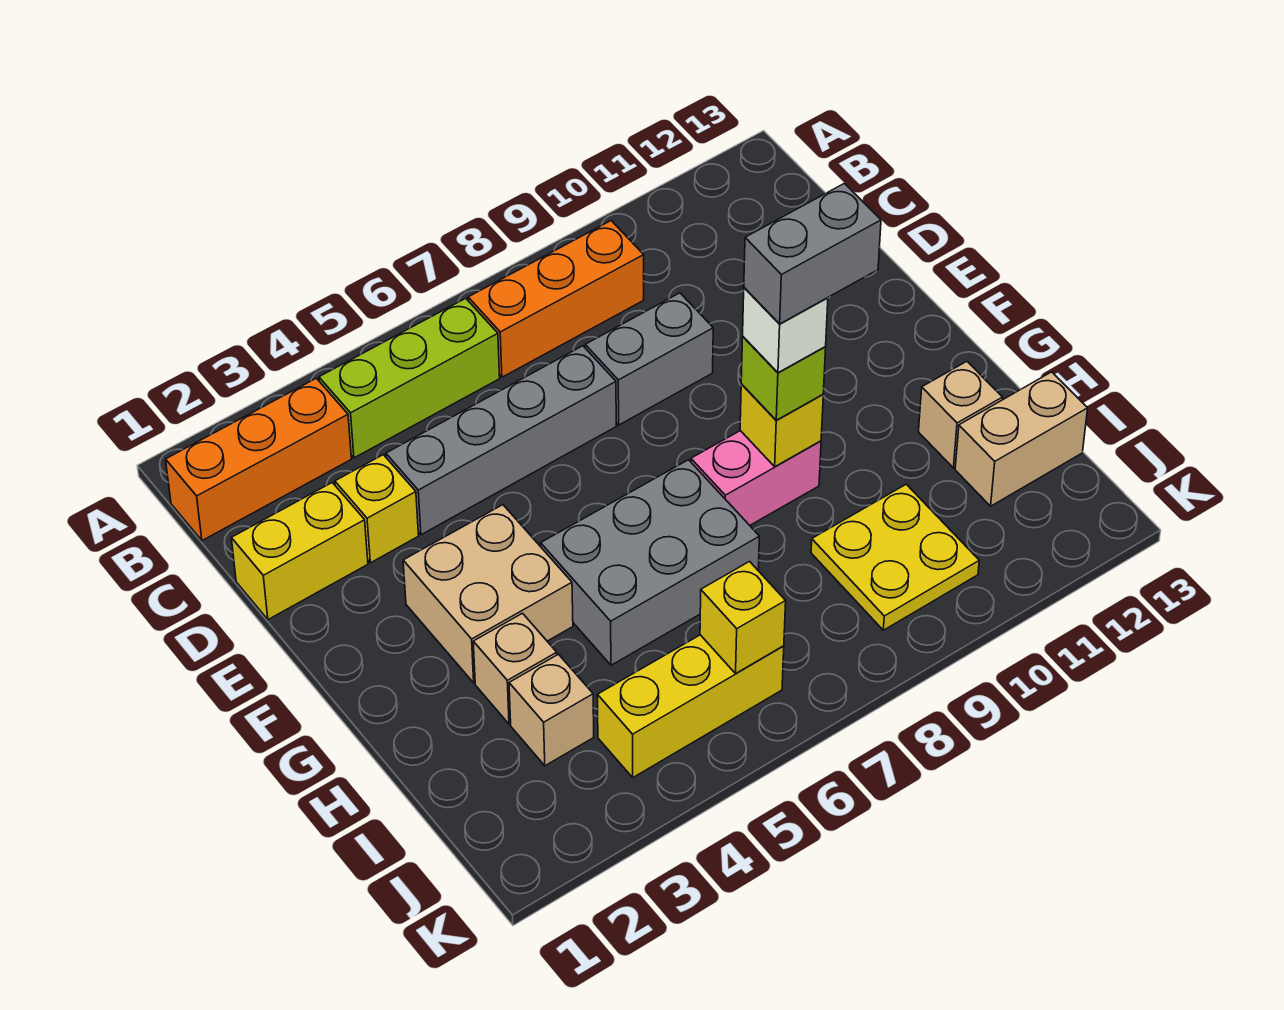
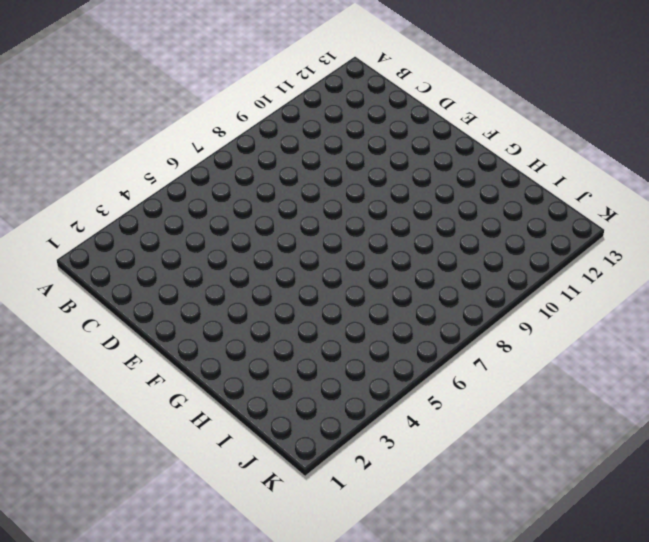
none -> orange 1x3 brick [166,378,352,540]
none -> lime 1x3 brick [319,298,500,458]
none -> orange 1x3 brick [468,221,644,377]

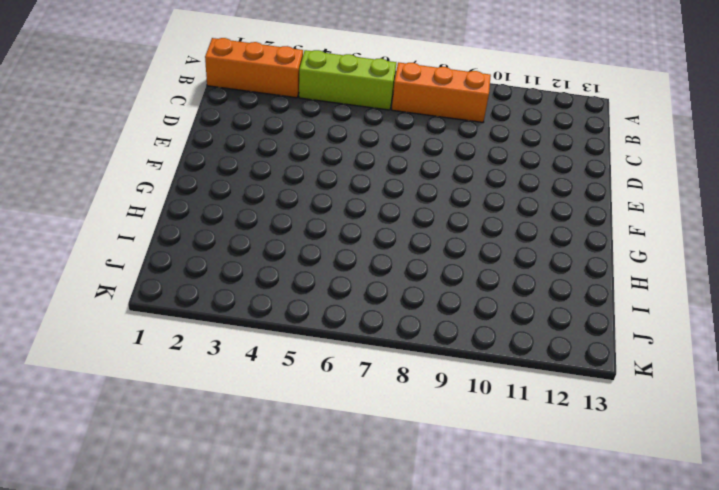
none -> yellow 1x2 brick [231,483,368,620]
none -> yellow 1x1 brick [335,455,419,563]
none -> grey 1x4 brick [386,346,616,535]

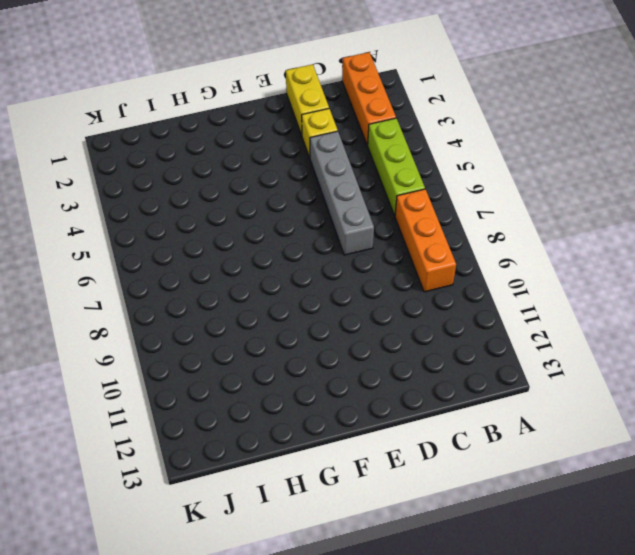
none -> grey 1x2 brick [585,293,713,425]
none -> tan 2x2 brick [403,505,573,683]
none -> grey 2x3 brick [541,460,760,665]

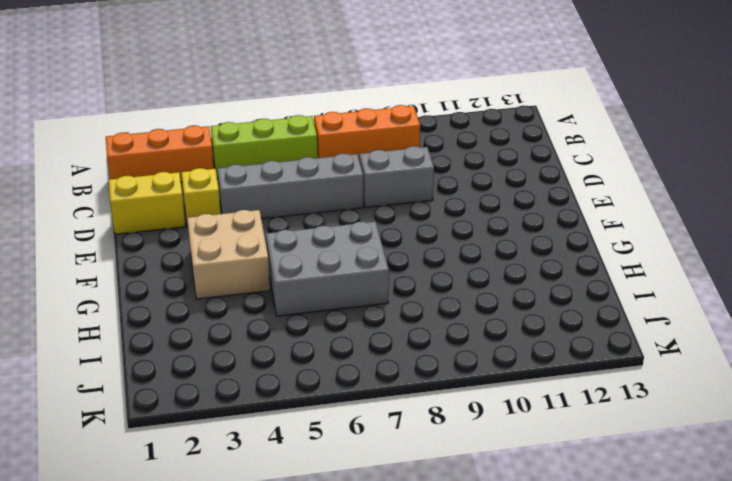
none -> pink 1x2 brick [691,431,821,525]
none -> tan 1x1 brick [473,613,557,724]
none -> tan 1x1 brick [919,362,1002,468]

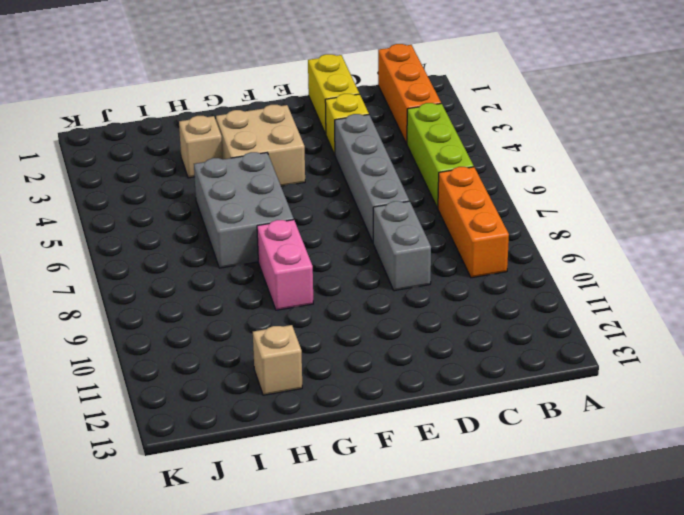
none -> tan 1x1 brick [509,654,594,766]
none -> yellow 2x2 plate [811,484,979,630]
none -> tan 1x2 brick [955,372,1088,506]

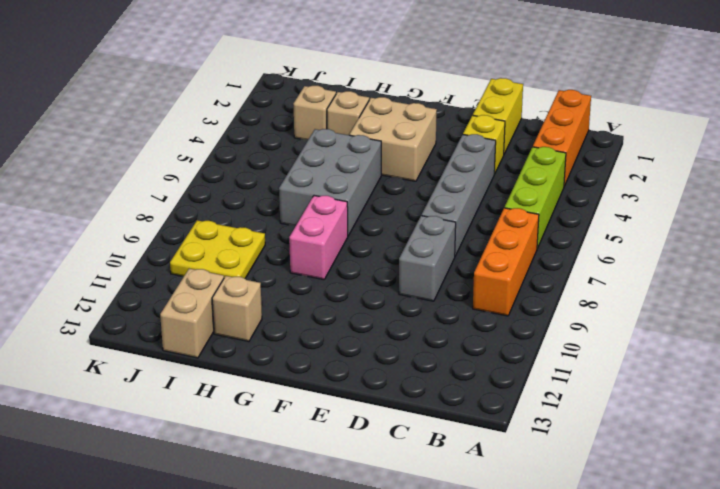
none -> yellow 1x3 brick [597,635,784,777]
none -> yellow 1x1 brick [740,384,823,467]
none -> yellow 1x1 brick [700,562,786,673]

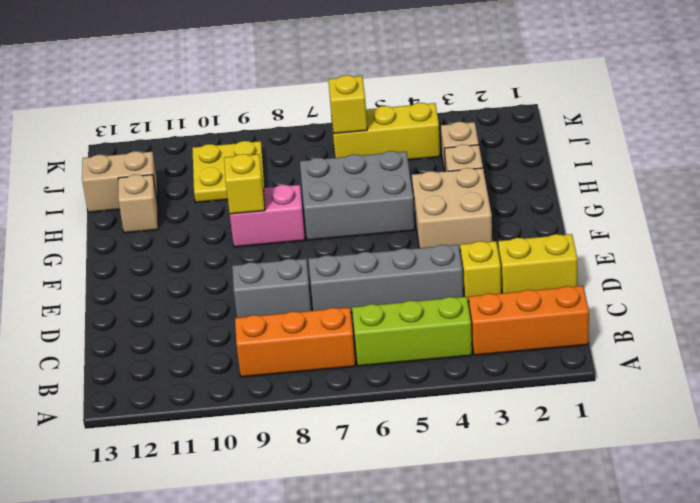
none -> lime 1x1 brick [741,337,826,420]
none -> white 1x1 brick [743,288,828,373]
none -> grey 1x2 brick [744,183,881,324]

